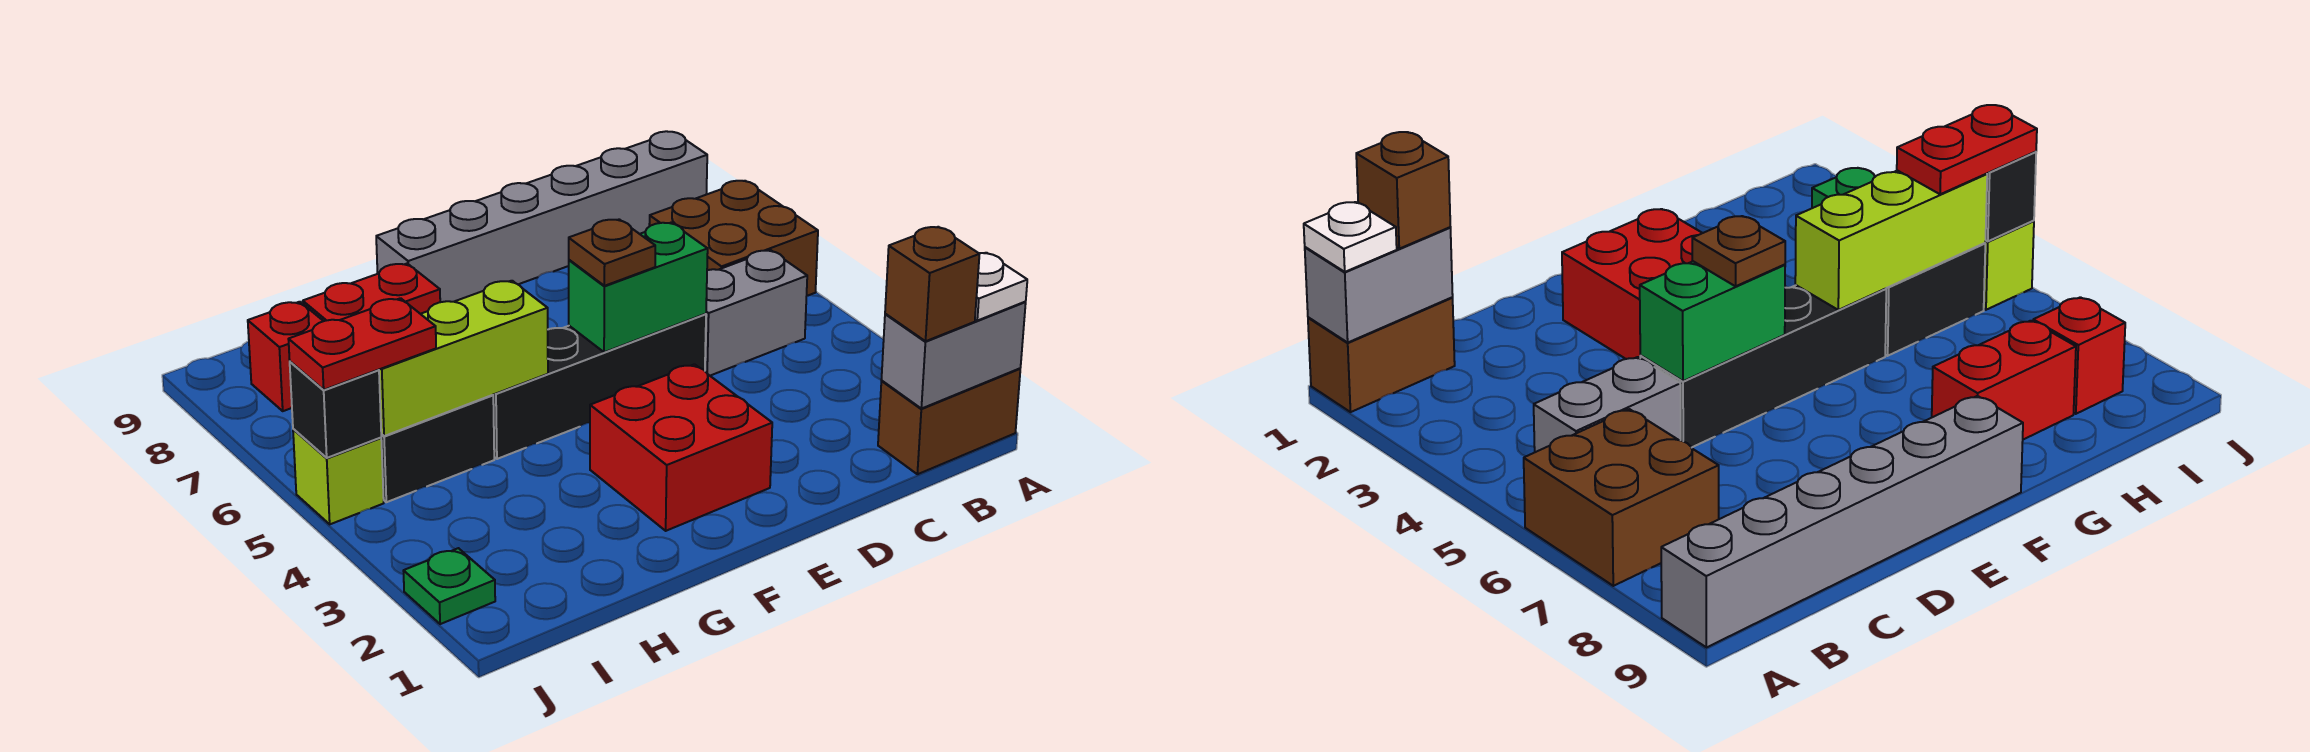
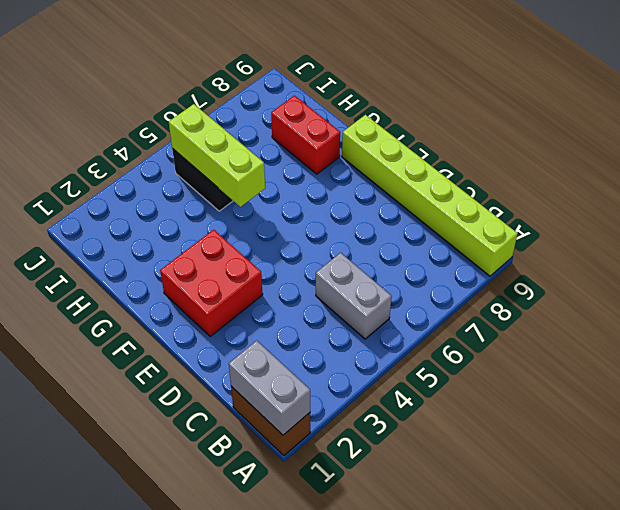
lime 1x6 brick [342,115,518,276] -> grey 1x6 brick [376,131,707,302]
none -> brown 2x2 brick [649,181,818,296]
none -> black 1x4 brick [493,314,706,459]
none -> red 1x1 brick [248,302,323,411]

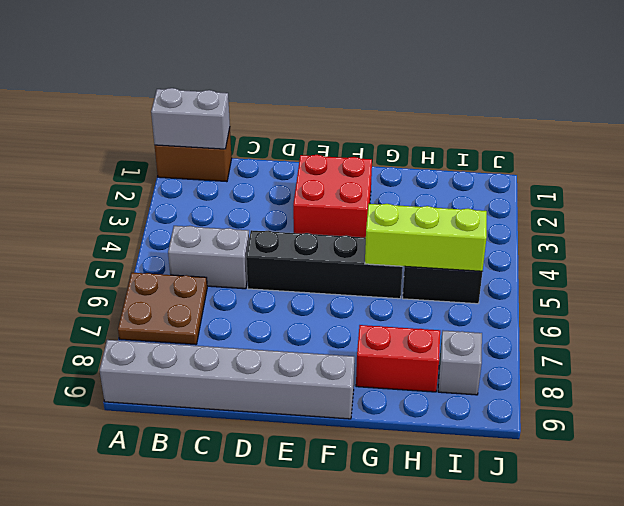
brown 2x2 plate [118,273,207,345] -> brown 2x2 brick [649,181,818,296]
grey 1x1 brick [438,330,482,395] -> red 1x1 brick [248,302,323,411]
none -> green 1x1 plate [404,548,495,624]
none -> lime 1x1 brick [293,429,384,524]
none -> green 1x2 brick [569,223,708,352]

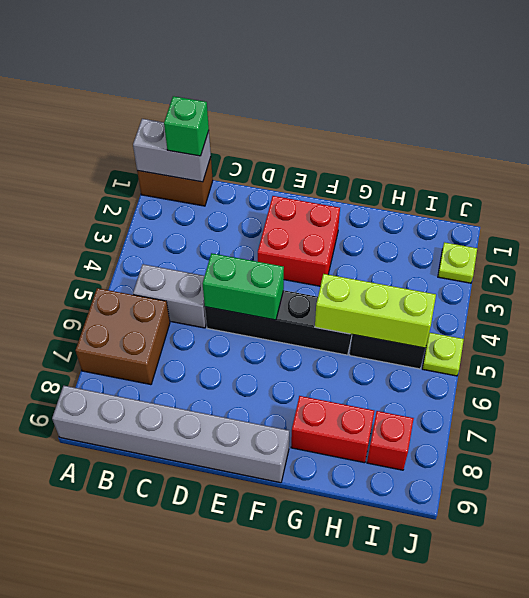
green 1x1 brick [164,96,209,156] -> brown 1x1 brick [885,227,979,341]
lime 1x1 plate [438,242,477,283] -> green 1x1 plate [404,548,495,624]
lime 1x1 plate [422,332,464,376] -> lime 1x1 brick [293,429,384,524]
none -> black 1x1 brick [290,362,381,458]
none -> white 1x1 plate [975,253,1027,321]
none -> brown 1x1 plate [569,219,655,286]

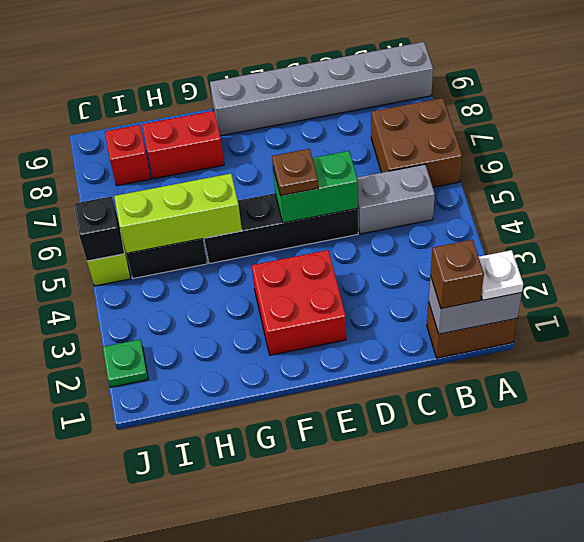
none -> red 1x2 plate [288,298,436,390]

